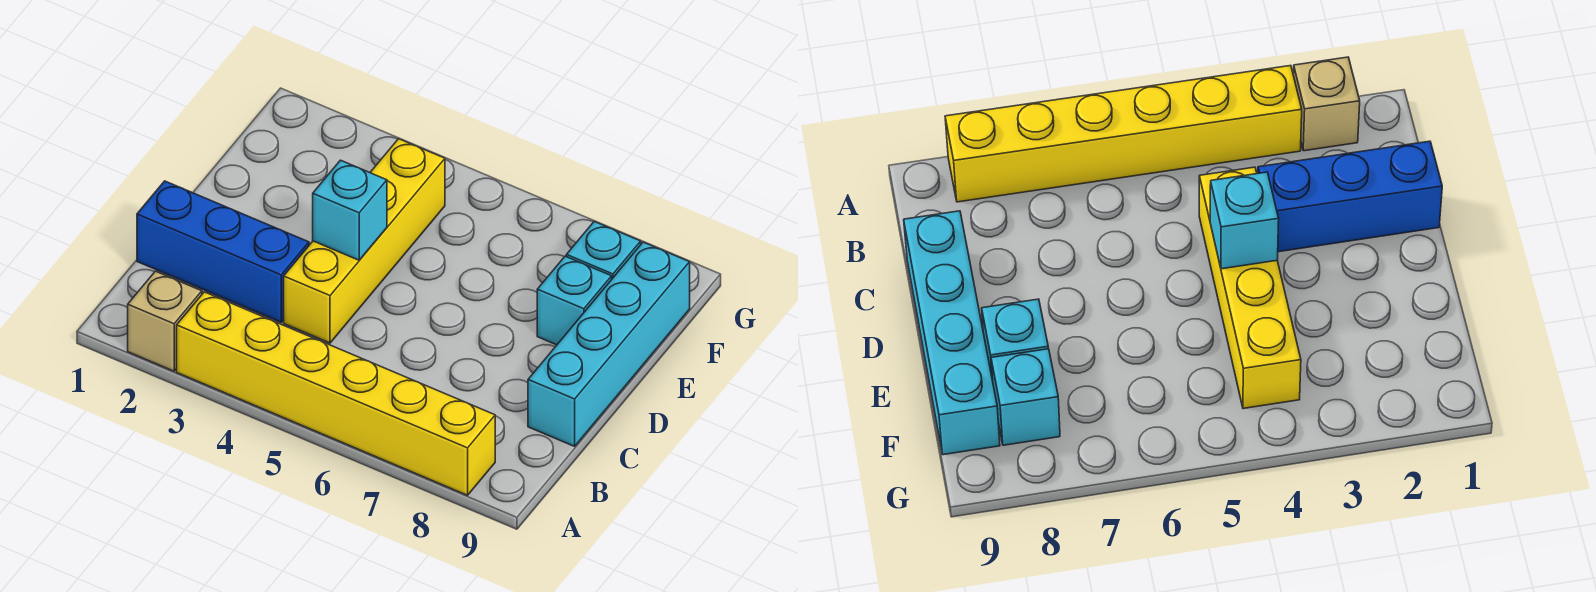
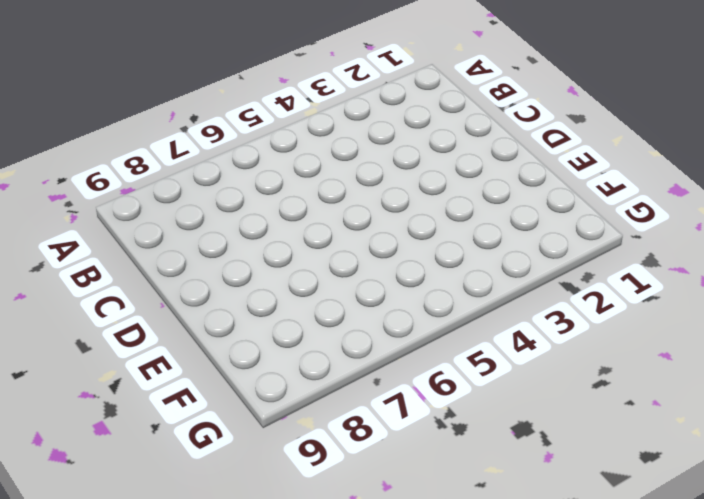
none -> tan 1x1 brick [128,271,202,371]
none -> yellow 1x6 brick [177,292,495,495]

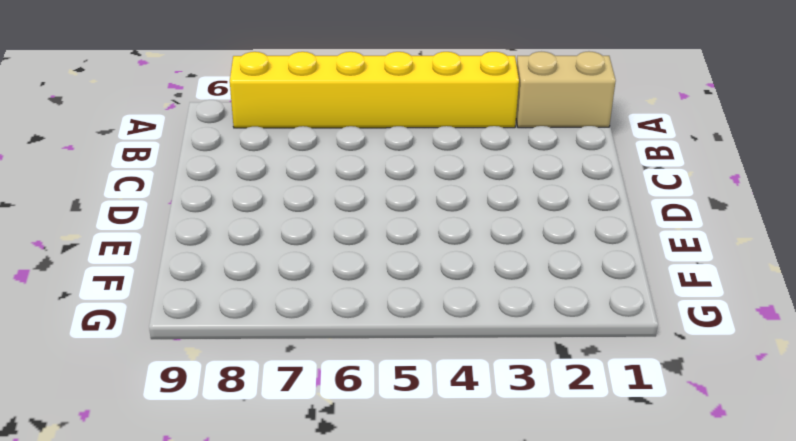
tan 1x2 brick [516,51,616,128] -> tan 1x1 brick [128,271,202,371]
none -> blue 1x3 brick [137,181,309,322]
none -> yellow 1x4 brick [284,139,445,343]

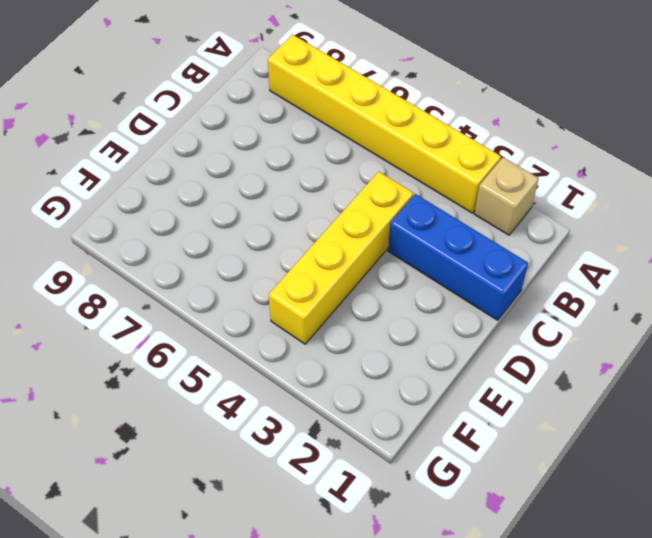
none -> cyan 1x4 brick [528,242,690,446]
none -> cyan 1x1 brick [537,256,612,345]

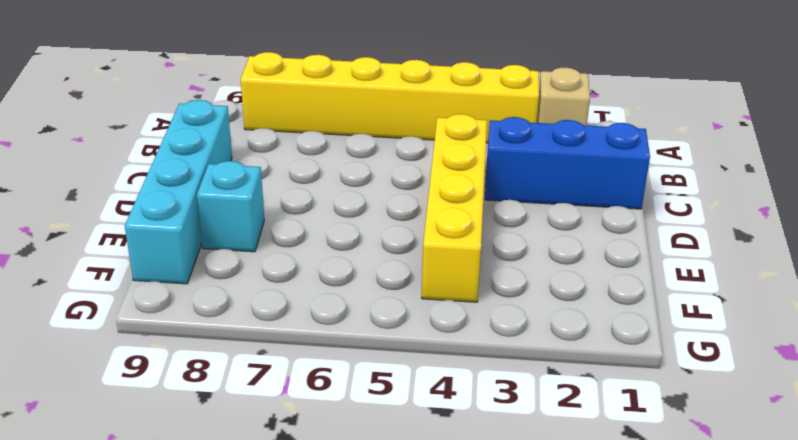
none -> cyan 1x1 brick [566,221,641,279]
none -> cyan 1x1 brick [313,160,387,260]

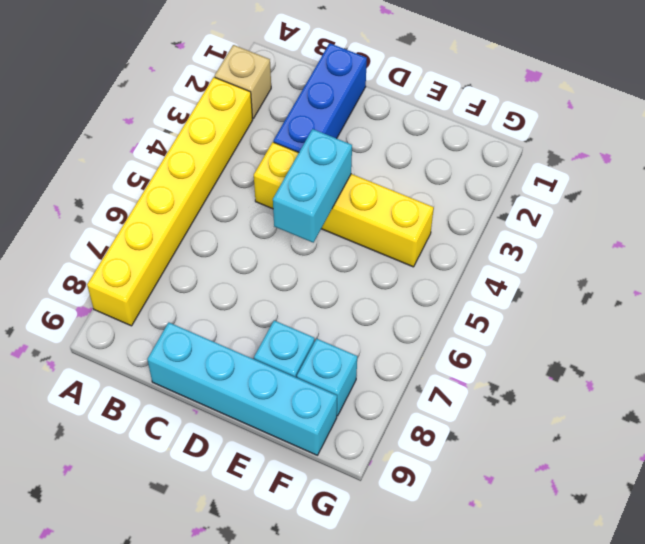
cyan 1x2 brick [273,129,352,242] -> cyan 1x1 brick [313,160,387,260]

